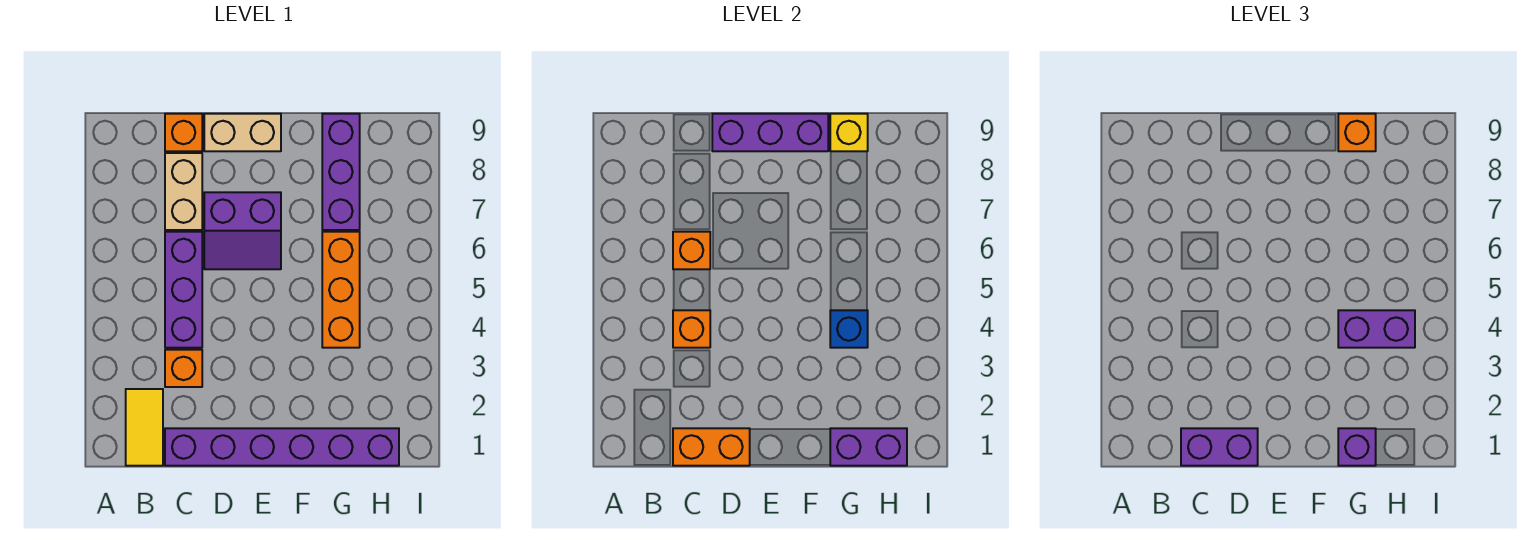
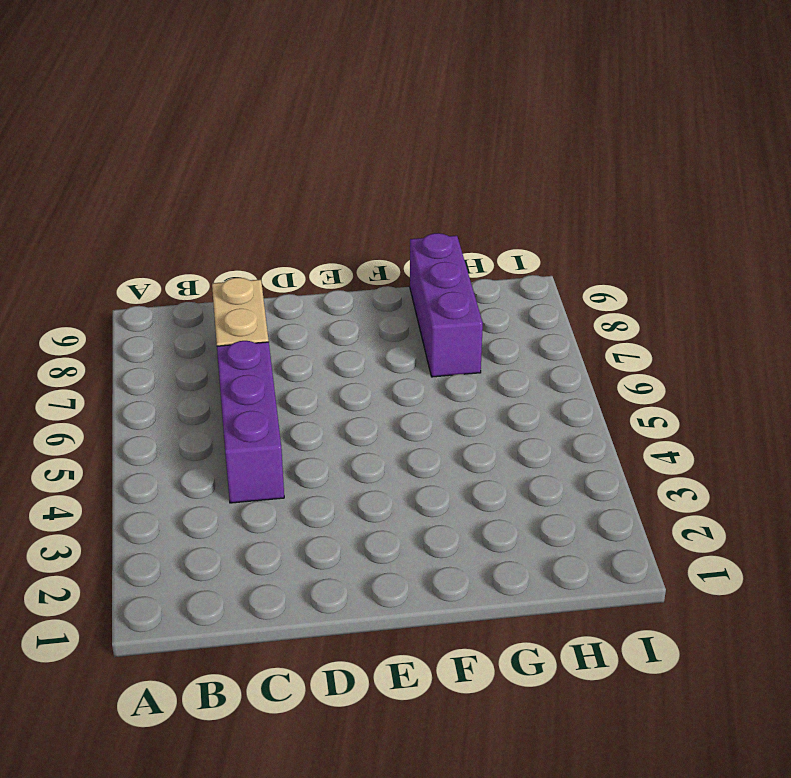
none -> yellow 1x2 tile [126,389,163,466]
none -> purple 1x6 brick [165,428,399,466]
none -> orange 1x1 brick [165,350,202,387]

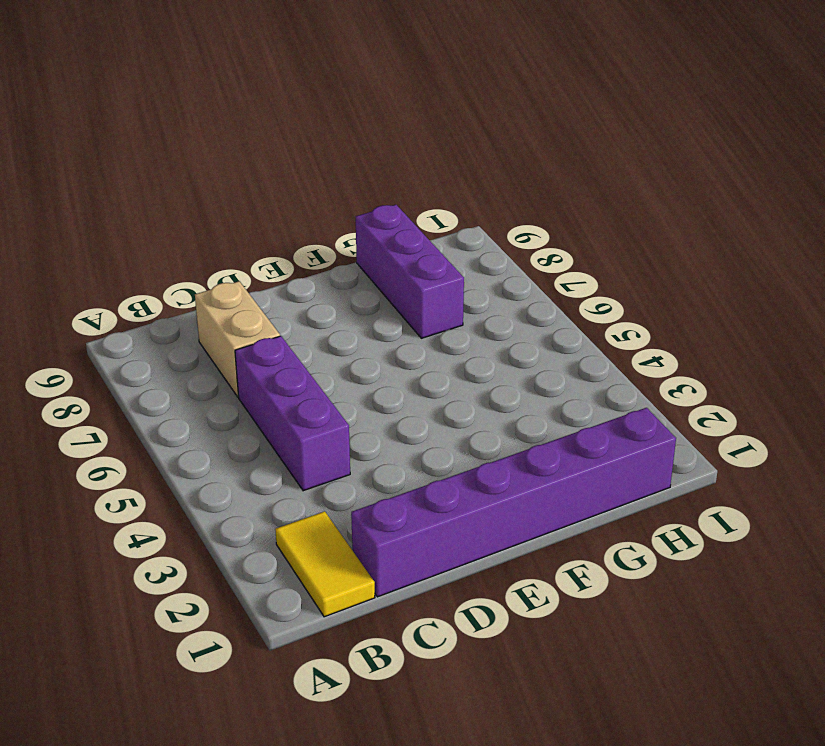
none -> orange 1x1 brick [165,350,202,387]
none -> orange 1x1 brick [165,114,202,151]
none -> purple 2x2 slope [204,192,281,269]

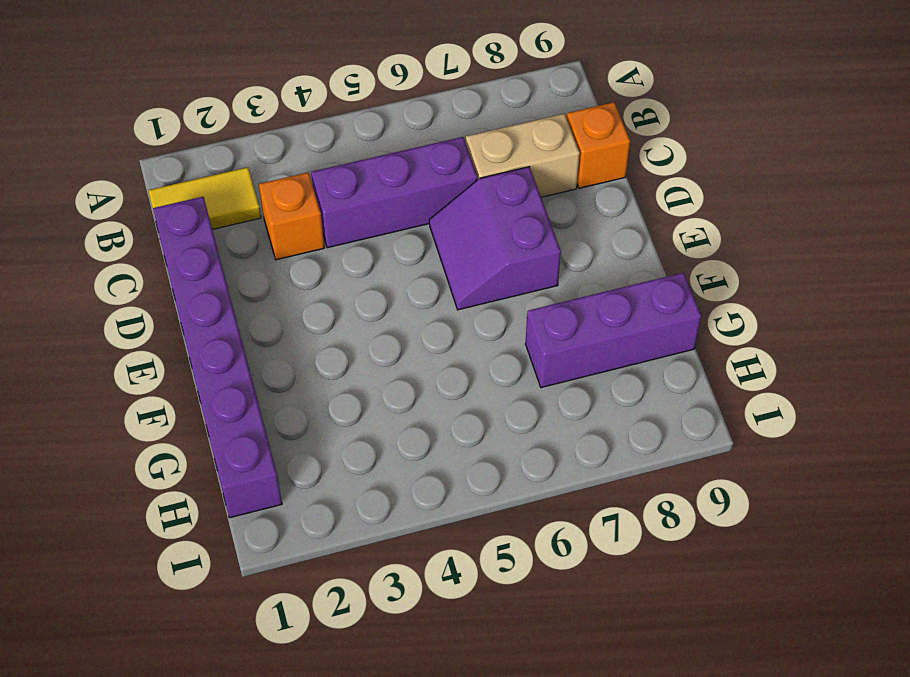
none -> tan 1x2 brick [204,114,281,151]
none -> orange 1x3 brick [322,232,360,348]
none -> orange 1x2 brick [673,428,750,466]

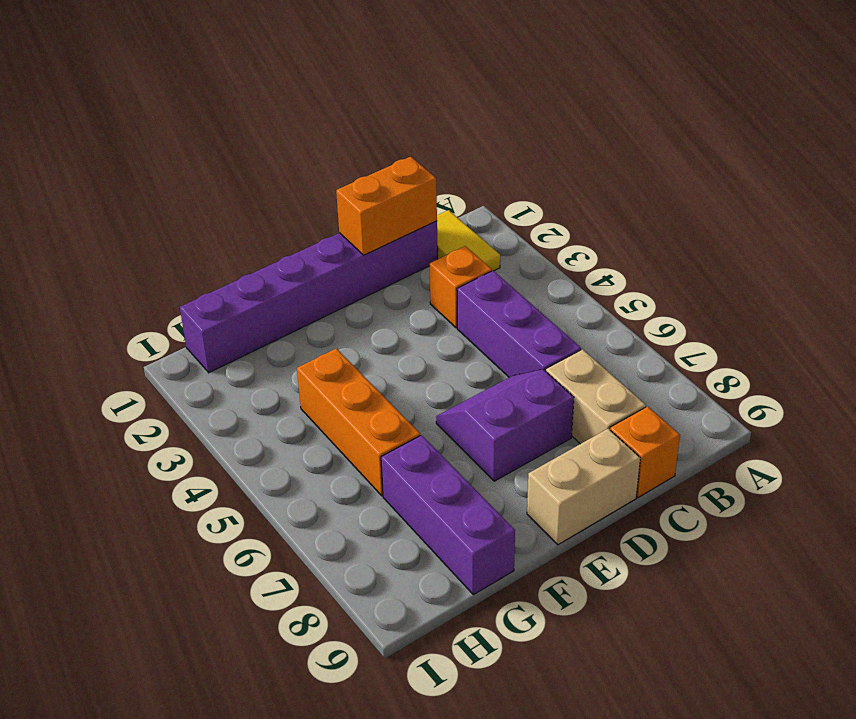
none -> orange 1x1 brick [673,310,710,348]
none -> orange 1x1 brick [673,232,710,269]
none -> purple 1x3 brick [712,114,828,151]

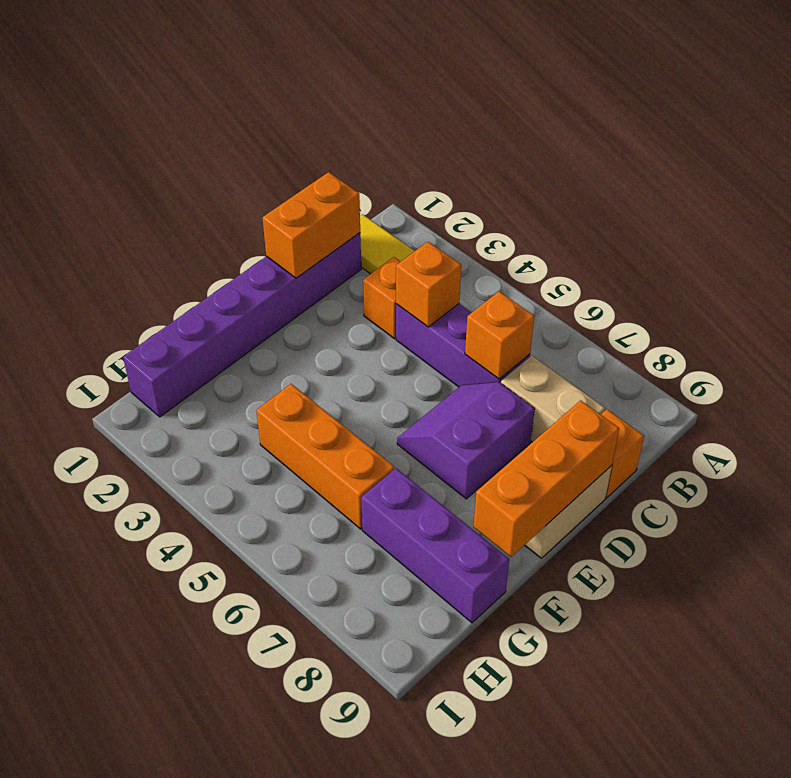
orange 1x3 brick [474,400,619,557] -> purple 1x3 brick [712,114,828,151]
none -> purple 1x2 brick [830,428,907,466]
none -> blue 1x1 brick [830,310,868,348]
none -> yellow 1x1 brick [830,114,868,151]

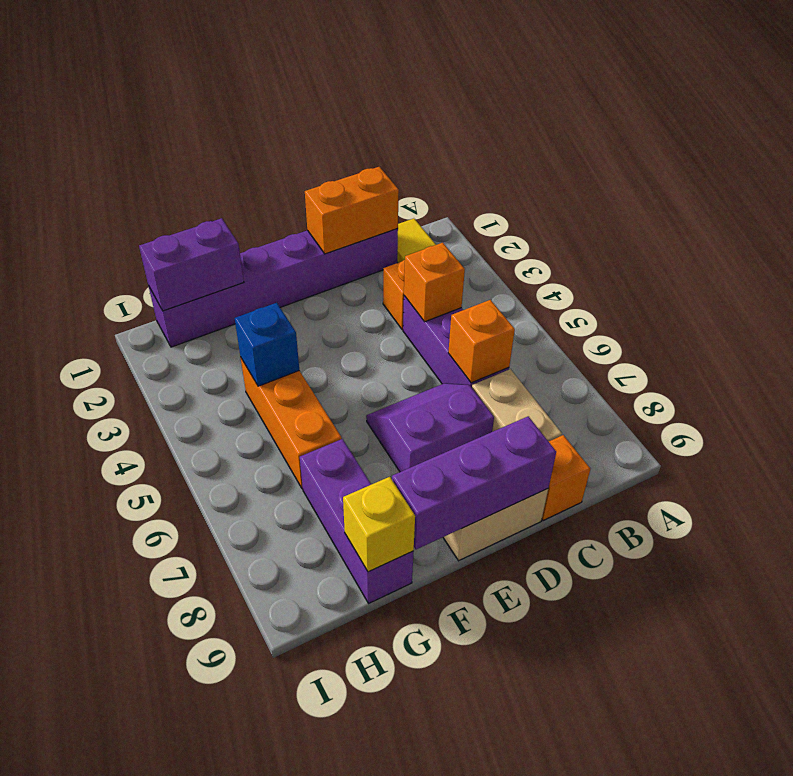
none -> purple 1x2 brick [1181,428,1258,466]
none -> purple 1x1 brick [1338,428,1376,466]
none -> purple 1x2 brick [1338,310,1415,348]

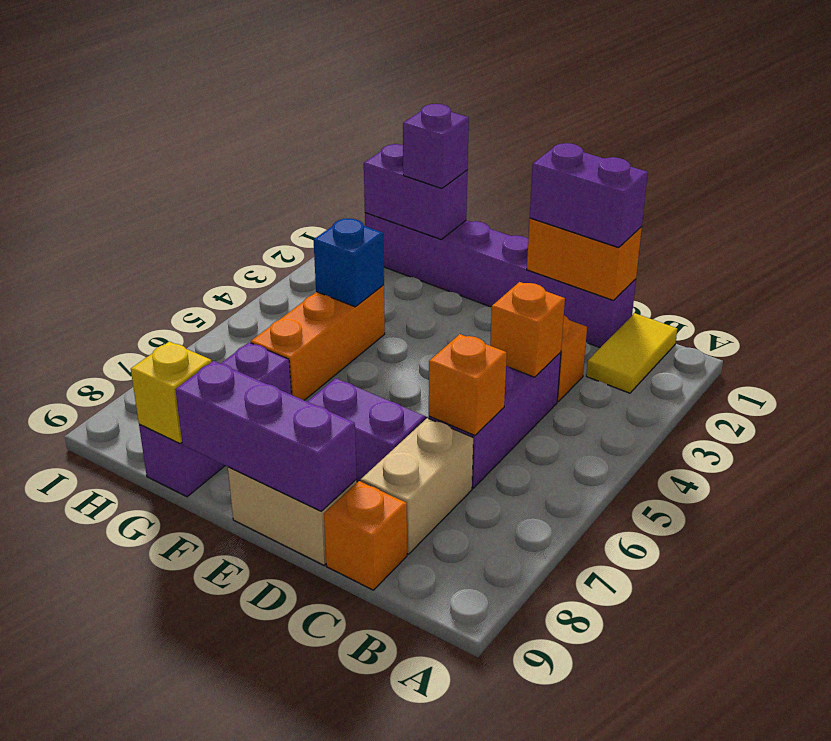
none -> purple 1x2 brick [1338,310,1415,348]
none -> orange 1x1 brick [1338,114,1376,151]

